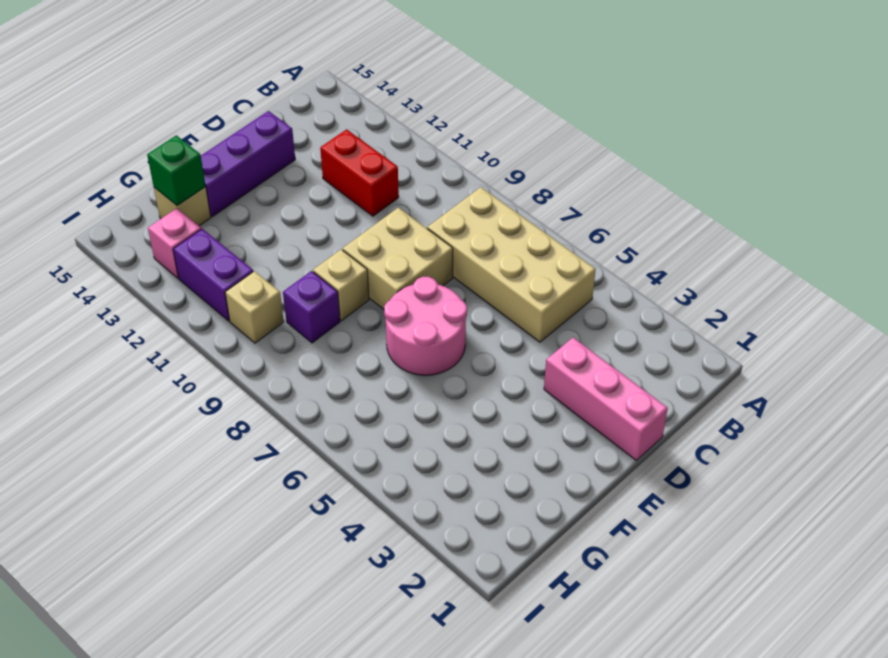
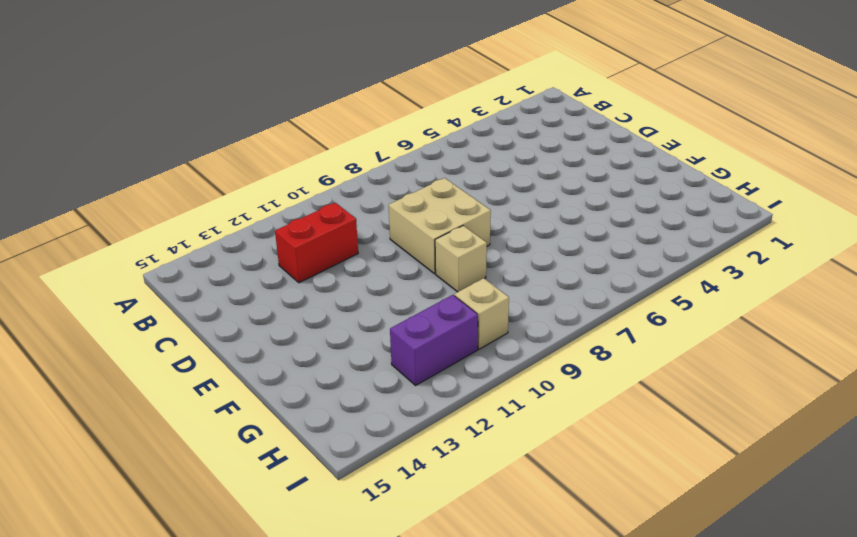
none -> tan 2x4 brick [427,187,596,342]
none -> pink 1x3 brick [544,338,668,460]
none -> purple 1x3 brick [201,111,295,217]

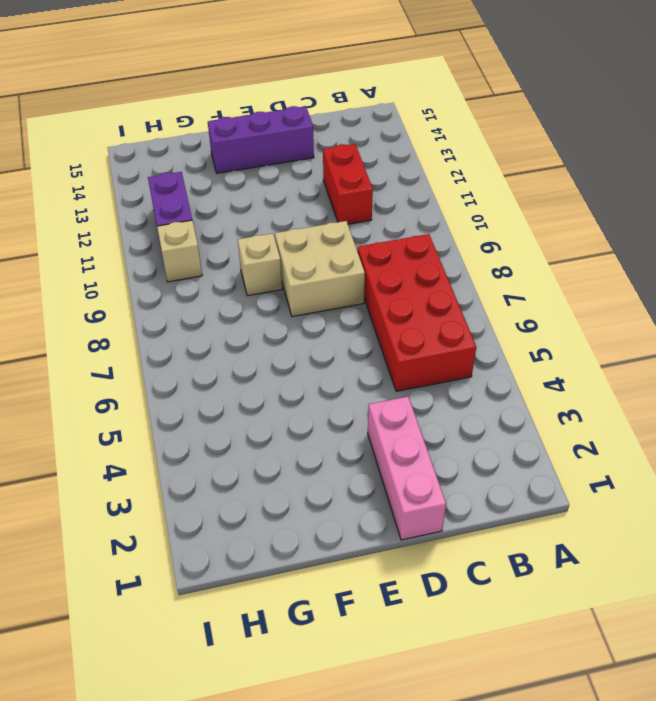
red 2x4 brick [357,234,476,391] -> tan 2x4 brick [427,187,596,342]
none -> pink 2x2 round brick [384,277,467,375]
none -> purple 1x1 brick [283,271,340,343]
none -> tan 1x1 brick [154,187,211,226]

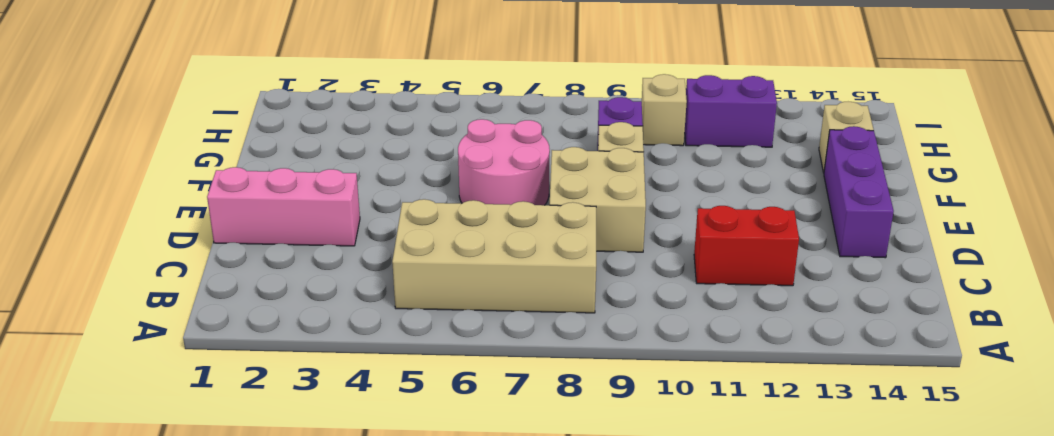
none -> pink 1x1 brick [148,208,201,278]
none -> green 1x1 brick [147,135,206,206]

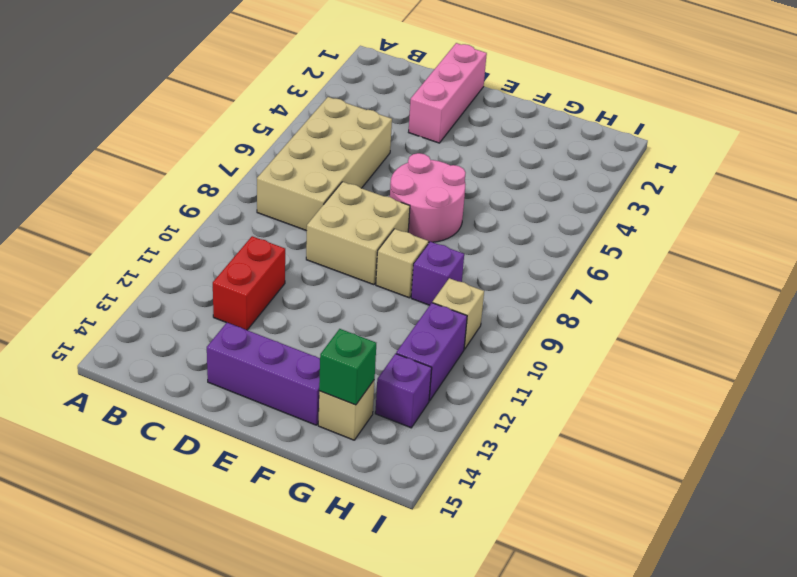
purple 1x1 brick [375,354,432,428] -> pink 1x1 brick [148,208,201,278]

